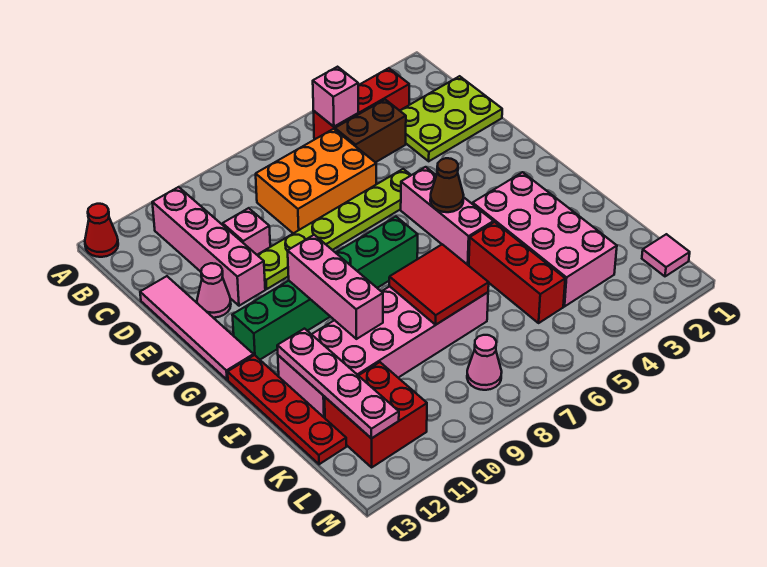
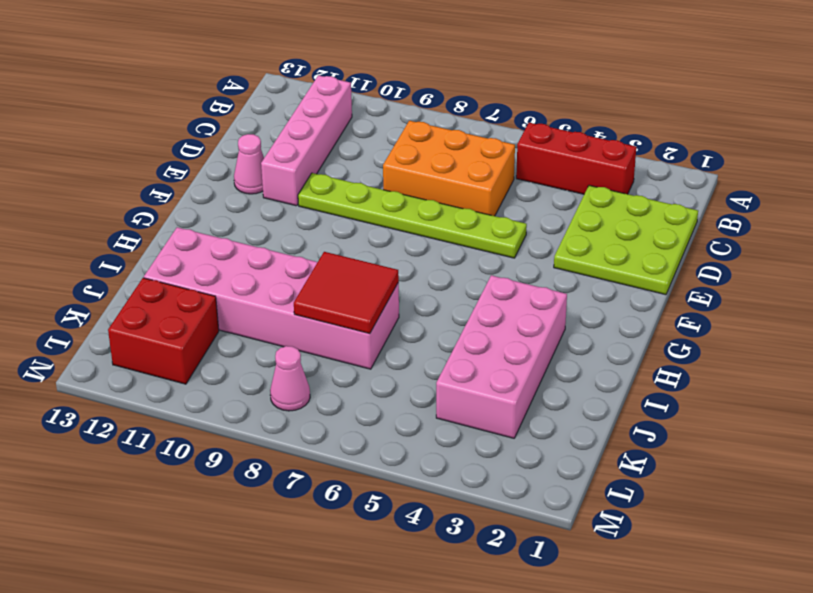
lime 3x3 plate [554,185,698,295] -> lime 2x3 plate [400,76,502,161]
none -> red 1x1 cone [85,204,118,257]
none -> brown 1x2 brick [335,100,406,163]
none -> pink 1x1 brick [223,208,270,255]

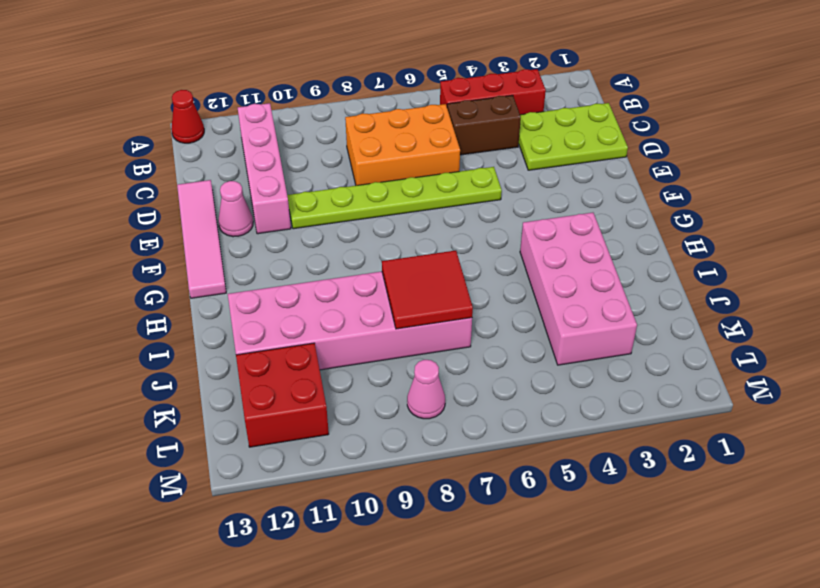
none -> pink 1x1 brick [223,208,270,255]
none -> pink 1x3 brick [401,167,494,265]
none -> green 1x6 brick [232,217,418,359]

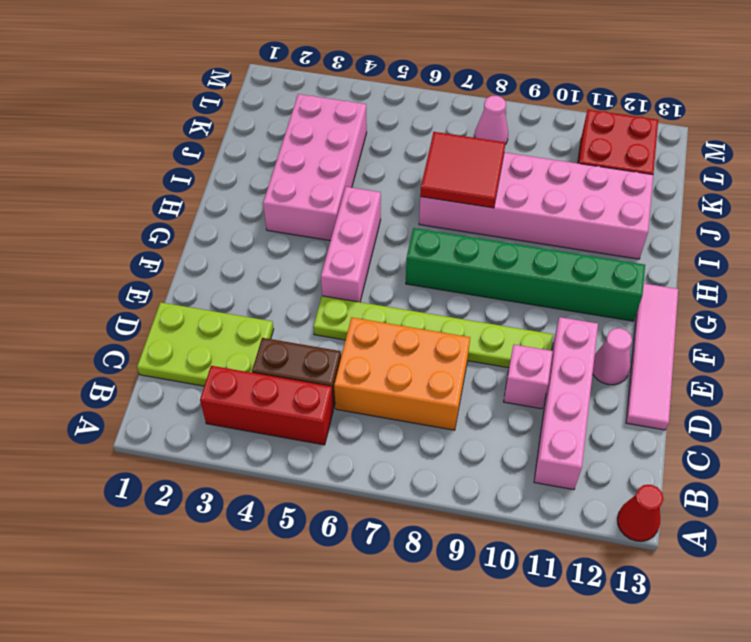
none -> red 1x4 plate [228,355,346,464]
none -> red 1x3 brick [469,222,565,323]
none -> pink 1x1 tile [642,234,690,276]

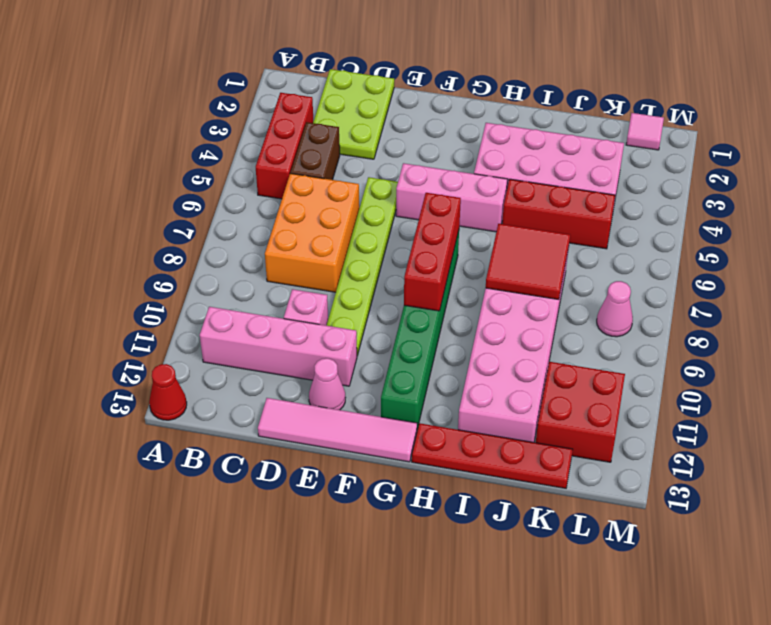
red 1x3 brick [404,193,461,311] -> none
none -> pink 1x1 brick [313,67,358,127]
none -> brown 1x1 cone [430,158,463,212]
none -> pink 1x3 brick [288,235,383,339]

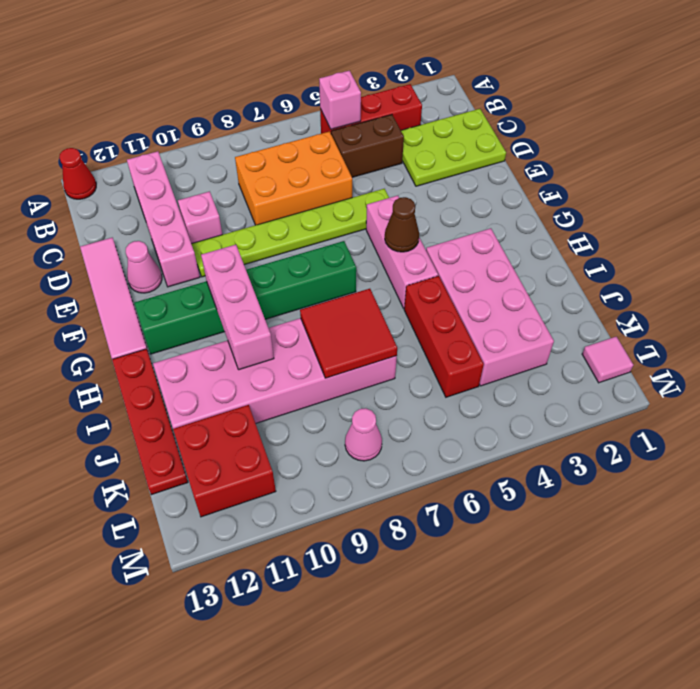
none -> pink 1x4 plate [277,329,399,439]

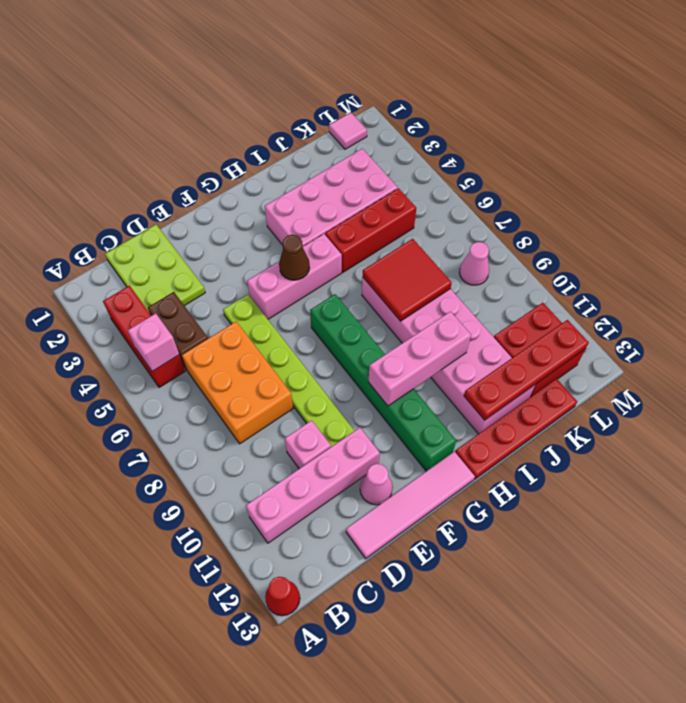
red 1x4 plate [464,320,589,420] -> pink 1x4 plate [277,329,399,439]

